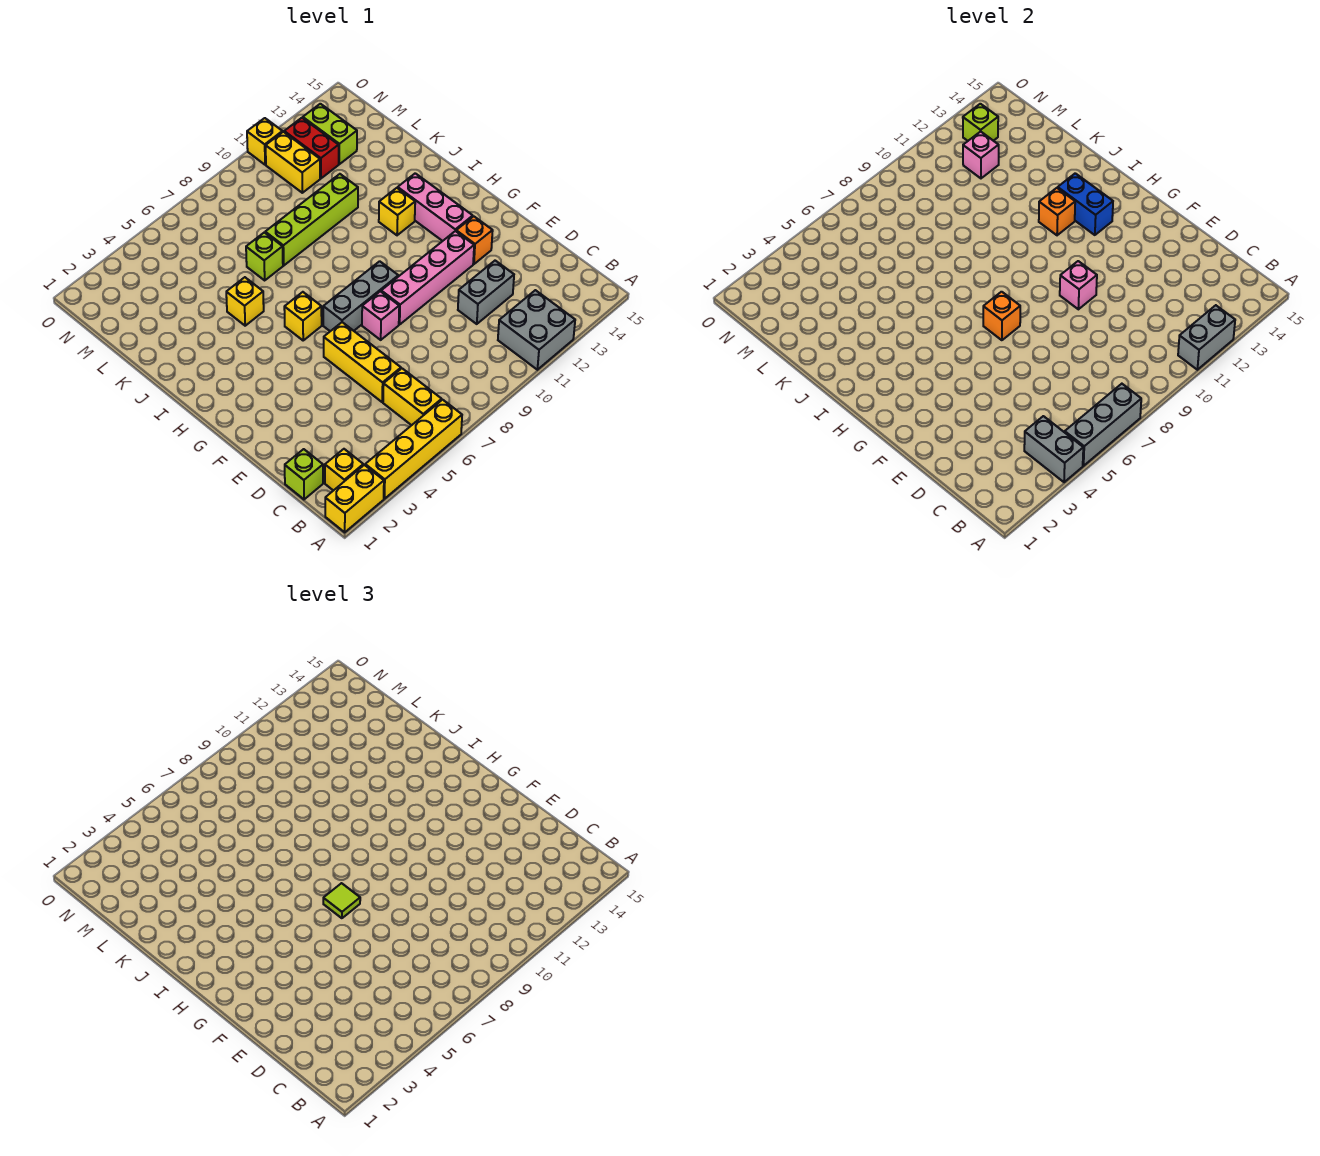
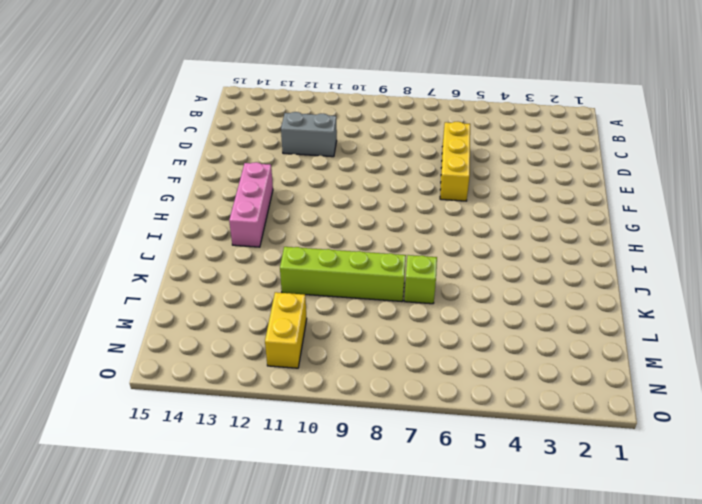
none -> yellow 1x2 brick [325,465,384,532]
none -> yellow 1x4 brick [365,400,462,499]
none -> grey 2x2 brick [498,290,575,370]
none -> yellow 1x1 brick [325,449,363,491]

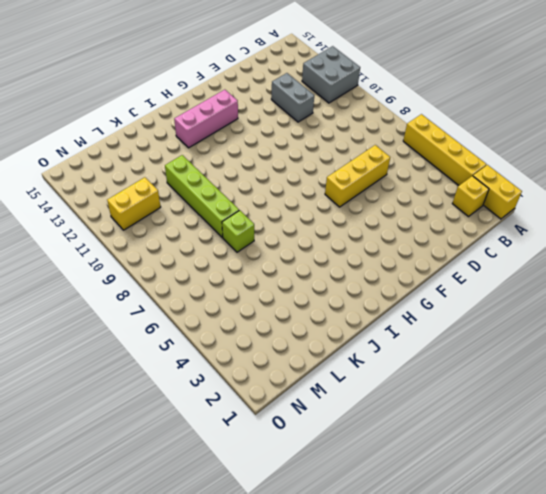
none -> yellow 1x2 brick [383,369,442,425]
none -> lime 1x1 brick [285,449,323,499]
none -> pink 1x1 brick [362,291,399,340]
none -> pink 1x4 brick [381,231,474,325]

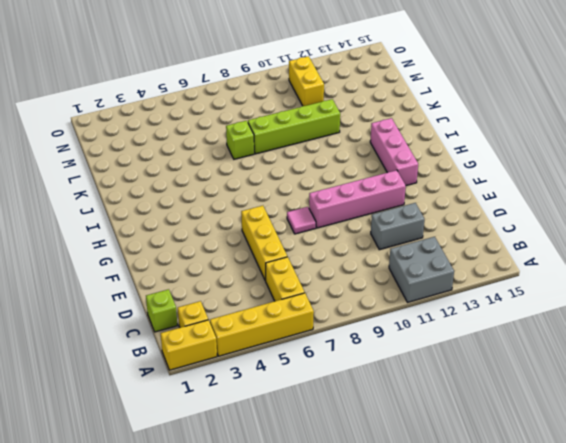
pink 1x1 tile [287,207,316,234] -> pink 1x1 brick [362,291,399,340]
none -> orange 1x1 brick [456,216,493,264]
none -> grey 1x3 brick [323,261,398,331]
none -> yellow 1x1 brick [284,292,322,340]
none -> yellow 1x1 brick [379,188,415,235]

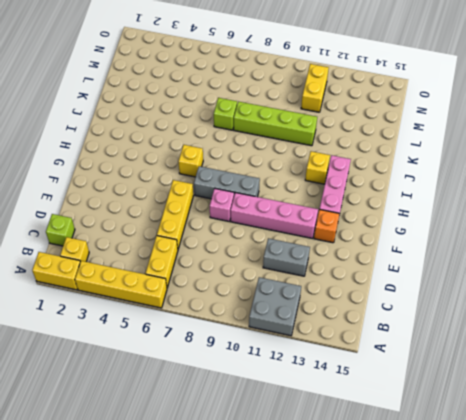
none -> yellow 1x1 brick [226,277,264,326]
none -> red 1x2 brick [284,118,339,178]
none -> lime 1x2 brick [303,104,357,164]
none -> yellow 1x1 brick [247,118,282,165]

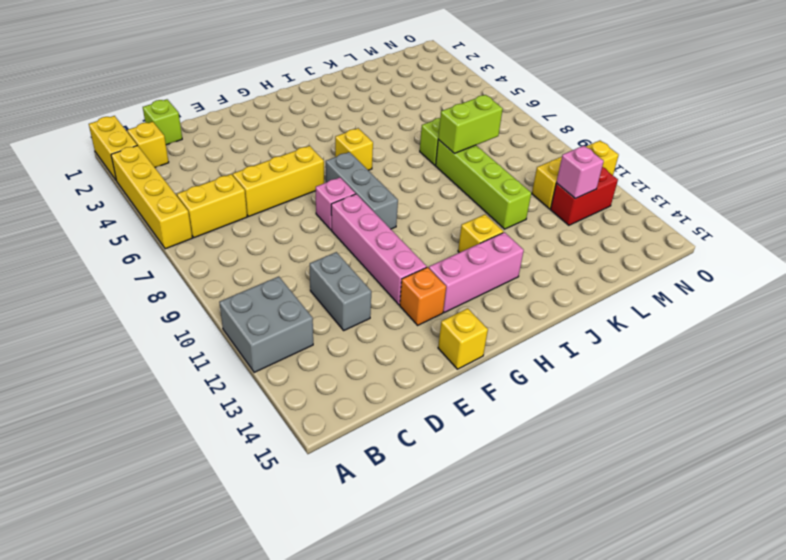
yellow 1x1 brick [438,308,488,369] -> yellow 1x1 brick moved to [226,277,264,326]
lime 1x2 brick [438,95,503,153] -> lime 1x2 brick moved to [303,104,357,164]
none -> grey 1x2 brick [1024,416,1083,482]
none -> grey 1x3 brick [1065,384,1141,466]
none -> grey 1x2 brick [1178,305,1235,370]
none -> pink 1x1 brick [1060,261,1097,309]

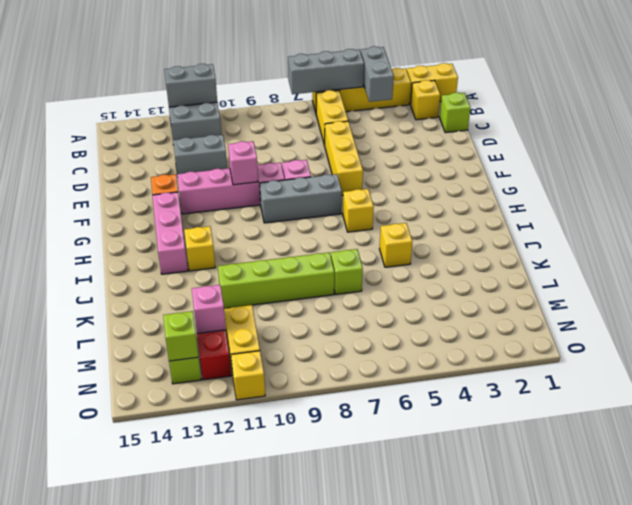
none -> orange 1x1 brick [983,292,1020,340]
none -> blue 1x2 brick [1058,173,1113,235]
none -> orange 1x1 brick [1039,188,1075,235]
none -> lime 1x1 tile [323,883,360,918]

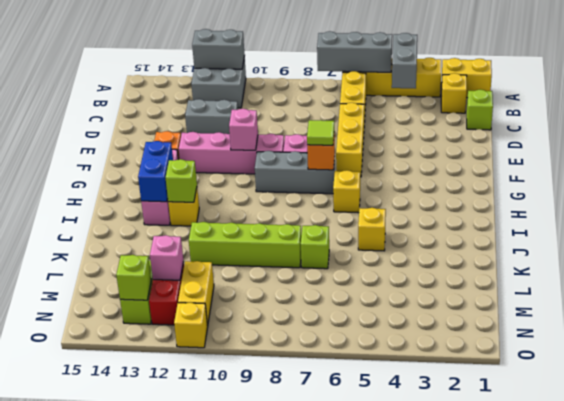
lime 1x1 brick [165,159,197,202] -> orange 1x1 brick [1039,188,1075,235]

